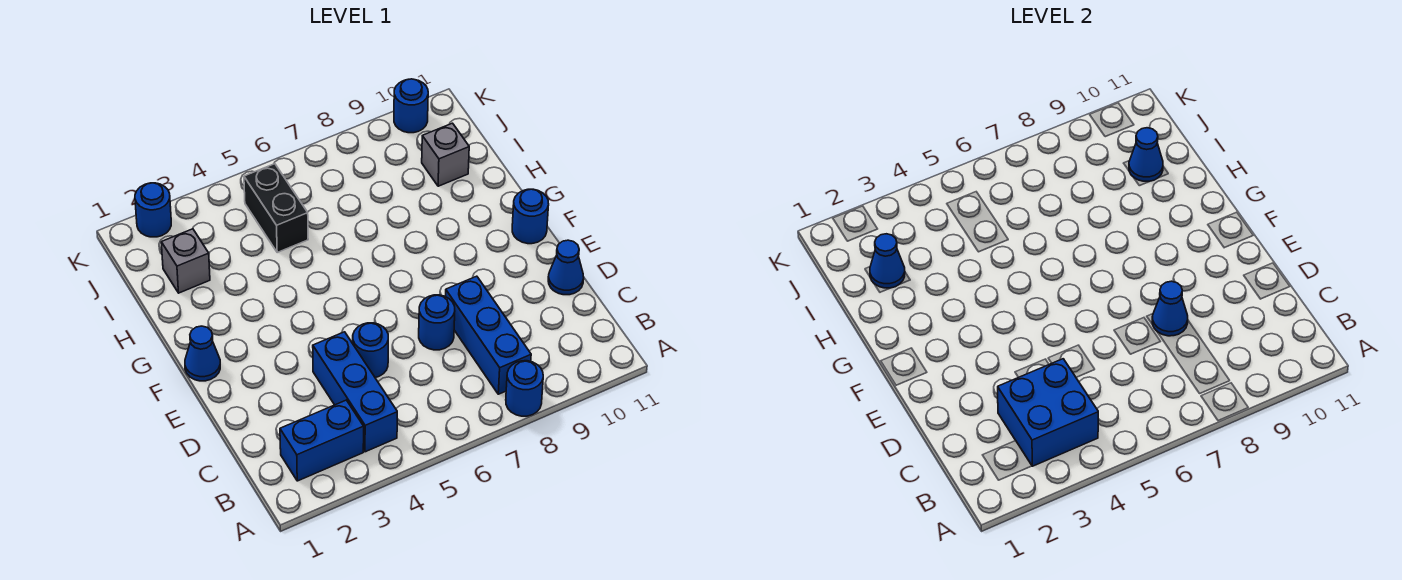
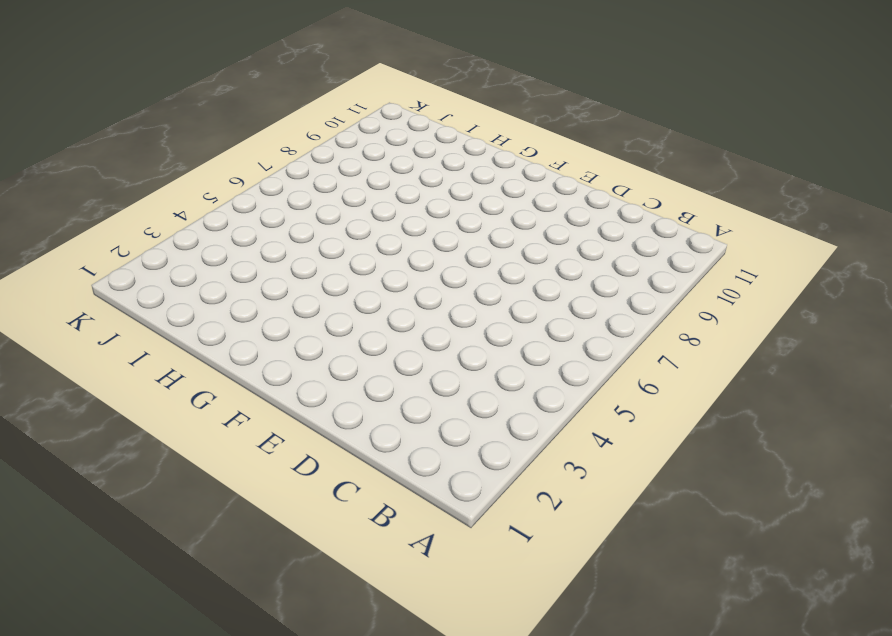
none -> blue 1x1 round brick [506,361,543,416]
none -> blue 1x2 brick [280,400,364,481]
none -> blue 1x3 brick [313,332,397,452]

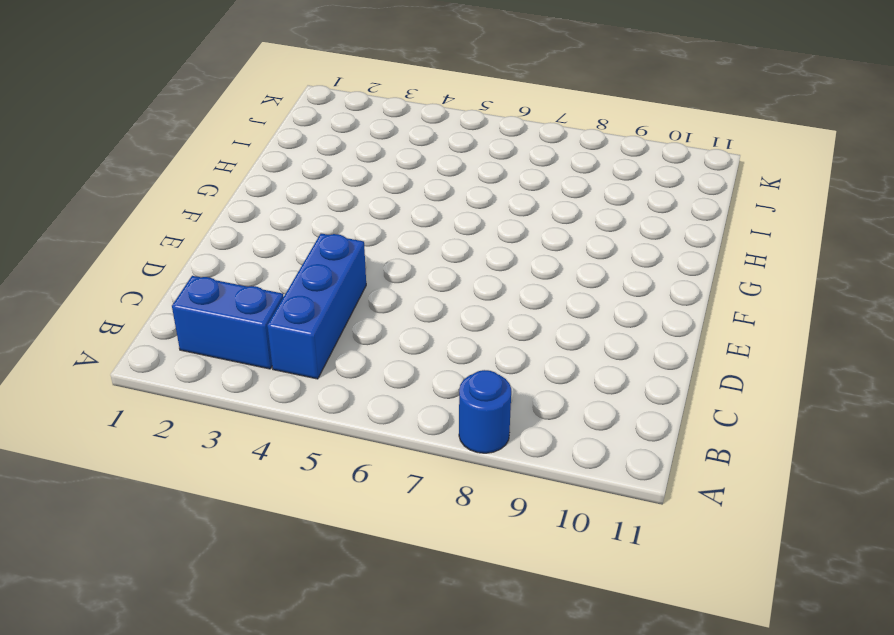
none -> blue 1x3 brick [446,276,531,394]
none -> blue 1x1 round brick [353,323,388,377]
none -> blue 1x1 round brick [419,295,455,350]

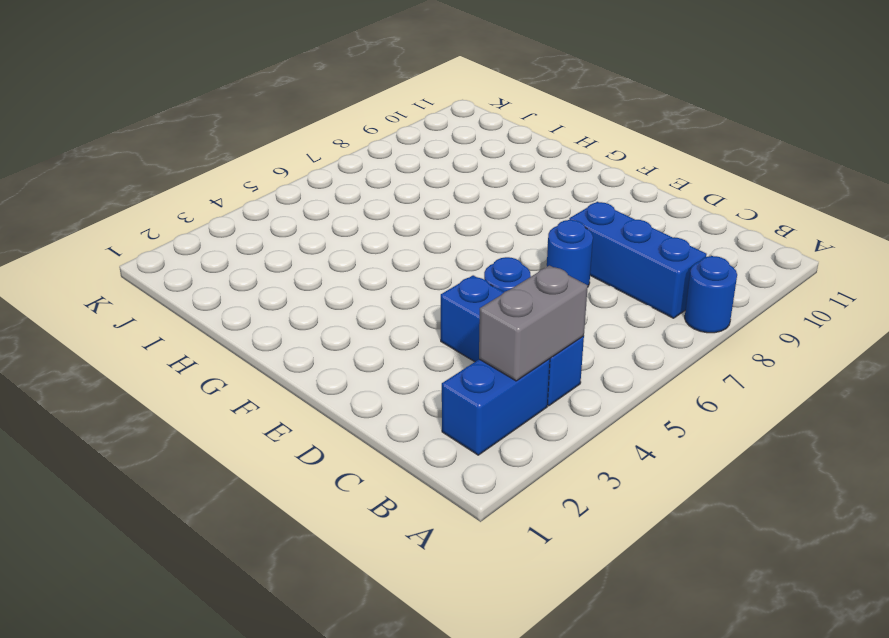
grey 1x2 brick [479,266,588,381] -> blue 2x2 brick [998,359,1098,466]
none -> blue 1x1 cone [548,240,584,295]
none -> blue 1x1 cone [185,326,220,381]
none -> blue 1x1 round brick [512,189,549,244]

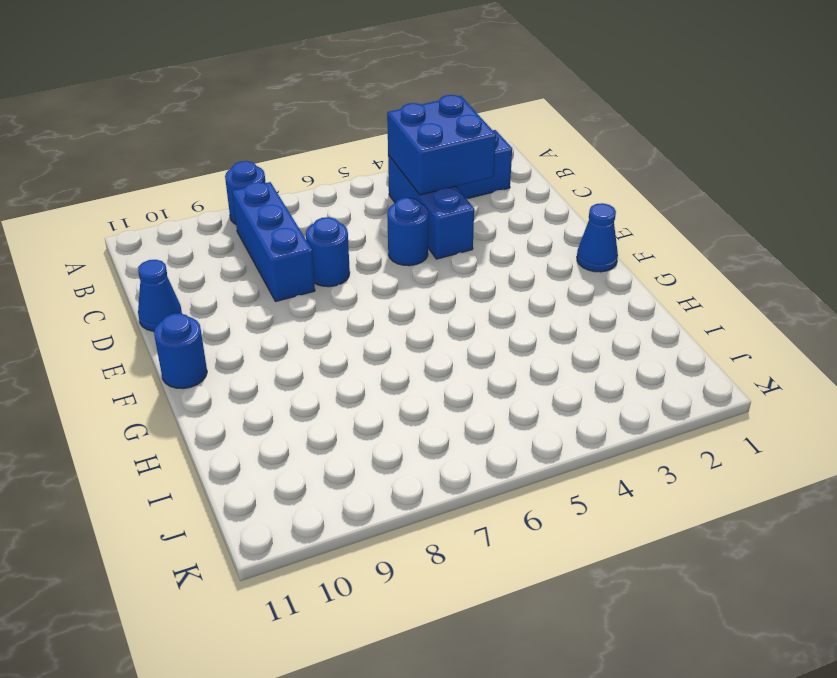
none -> grey 1x1 brick [161,229,210,293]
none -> black 1x2 brick [244,164,308,252]
none -> grey 1x1 brick [422,123,469,186]

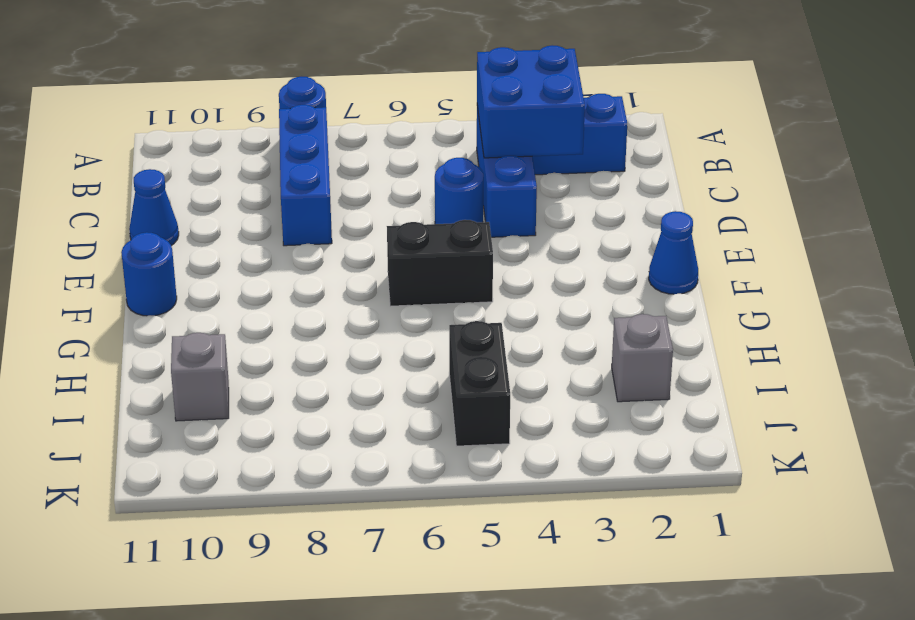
black 1x2 brick [387,220,493,306] -> none
none -> blue 1x1 round brick [419,295,455,350]
none -> blue 1x1 round brick [135,183,171,237]
none -> blue 1x1 round brick [394,79,428,133]

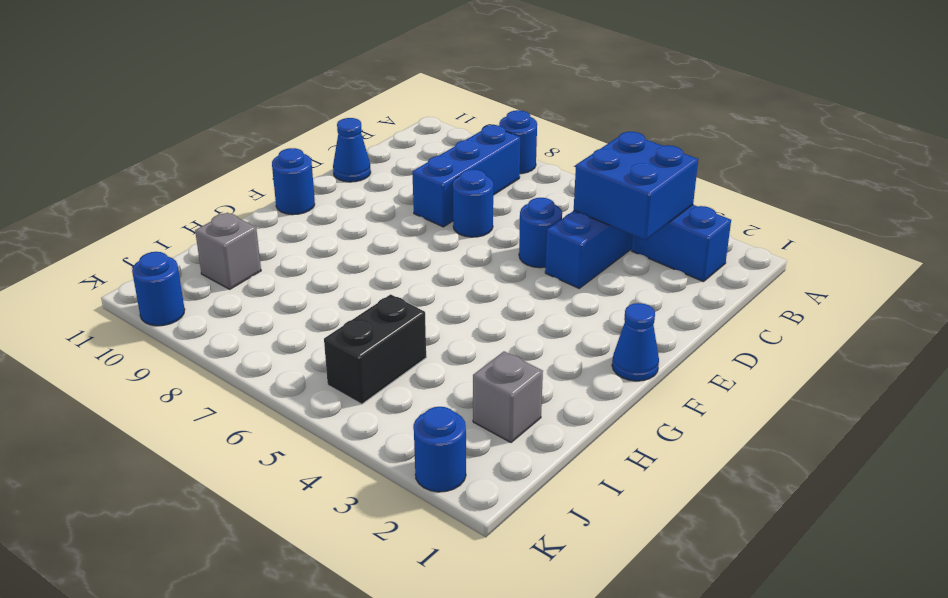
none -> blue 1x1 cone [1152,281,1188,336]
none -> blue 1x1 cone [870,234,905,288]
none -> blue 1x1 cone [1129,128,1163,181]

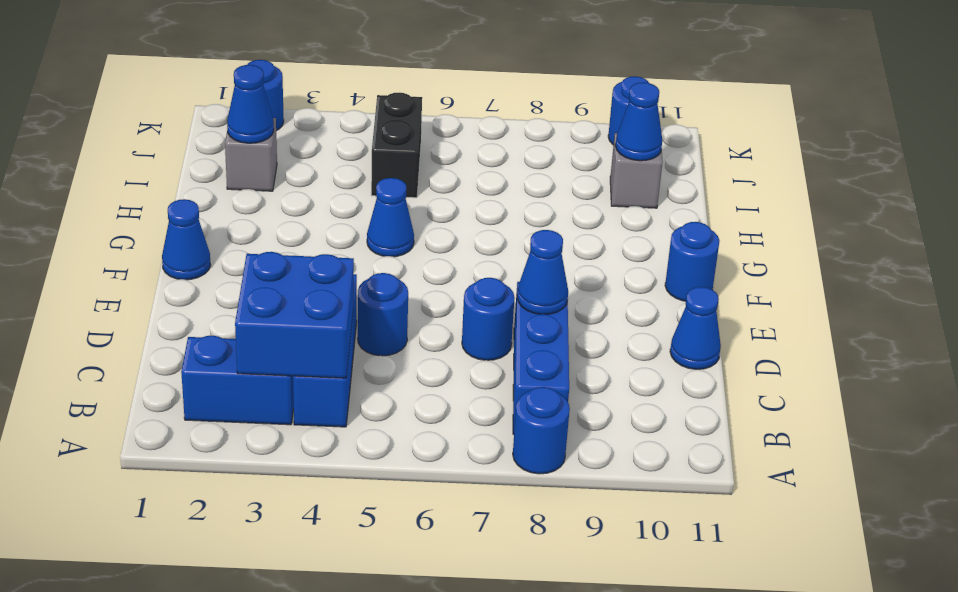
blue 1x1 cone [367,178,414,257] -> none

